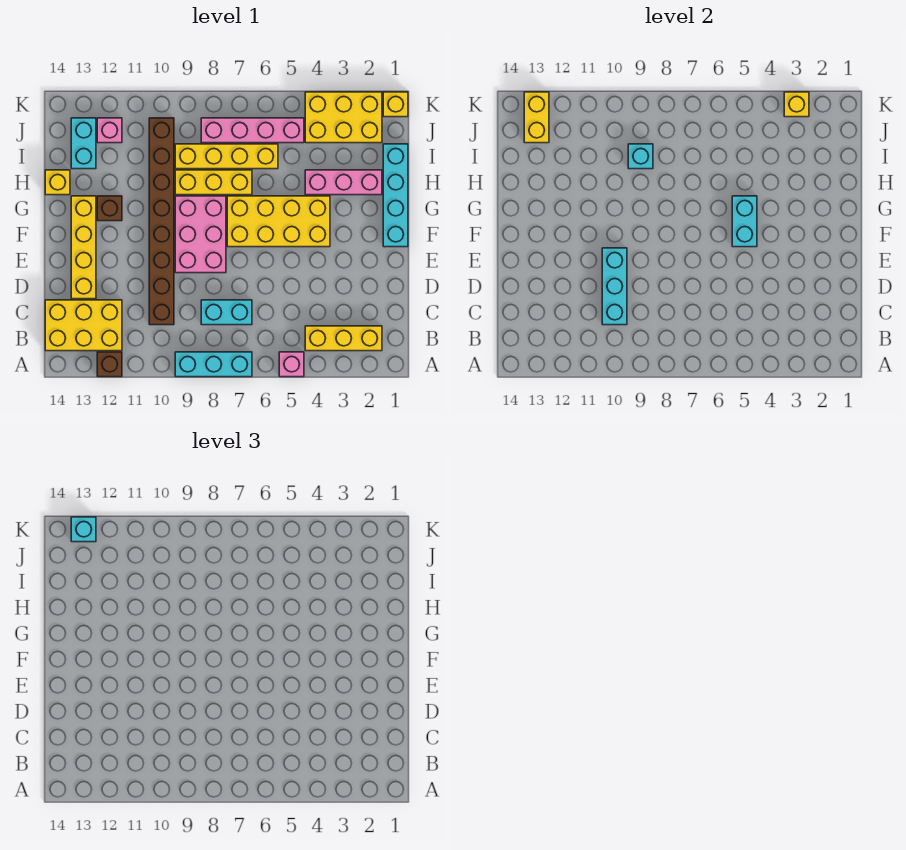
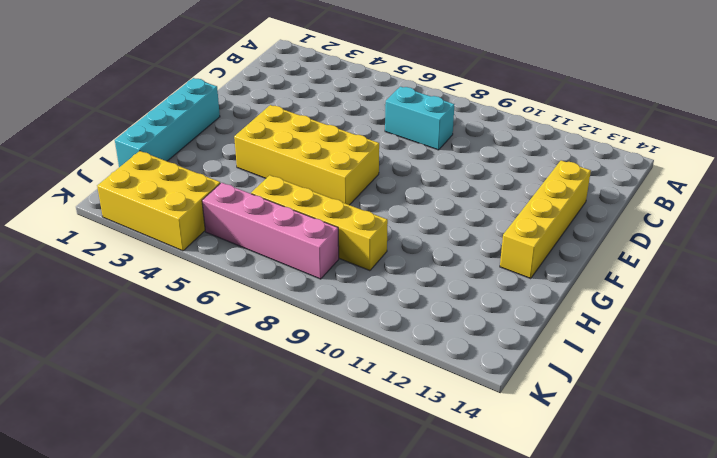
none -> pink 1x1 brick [279,352,304,377]
none -> cyan 1x3 brick [175,352,252,377]
none -> brown 1x1 brick [97,352,122,377]

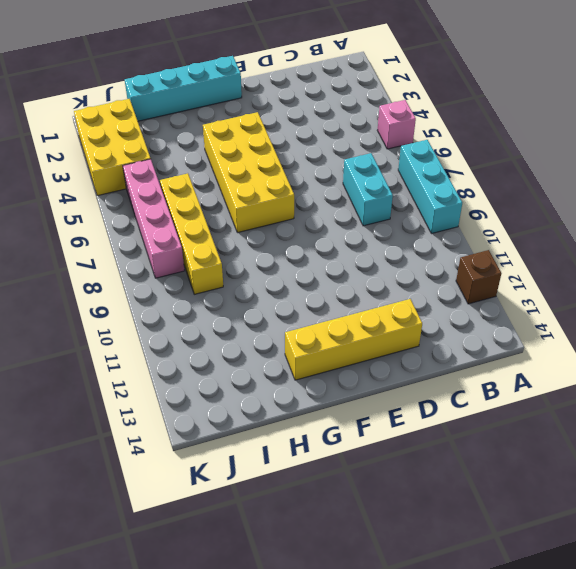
none -> yellow 1x3 brick [305,326,382,351]
none -> yellow 2x3 brick [45,300,122,351]
none -> brown 1x8 brick [149,118,174,325]

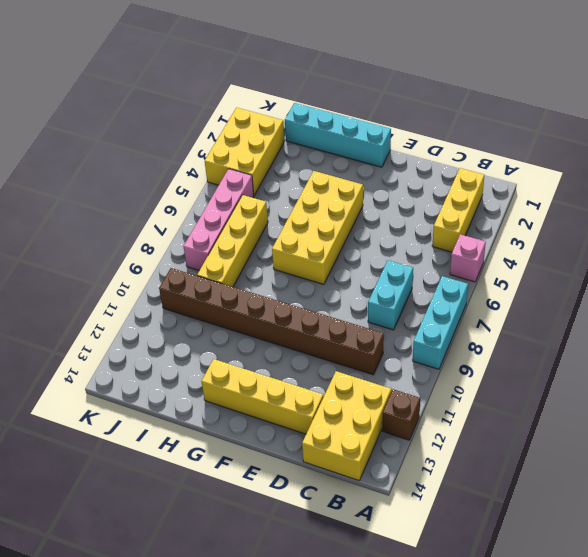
none -> pink 2x3 brick [175,196,226,273]
none -> brown 1x1 brick [97,196,122,221]
none -> pink 1x3 brick [305,170,382,195]

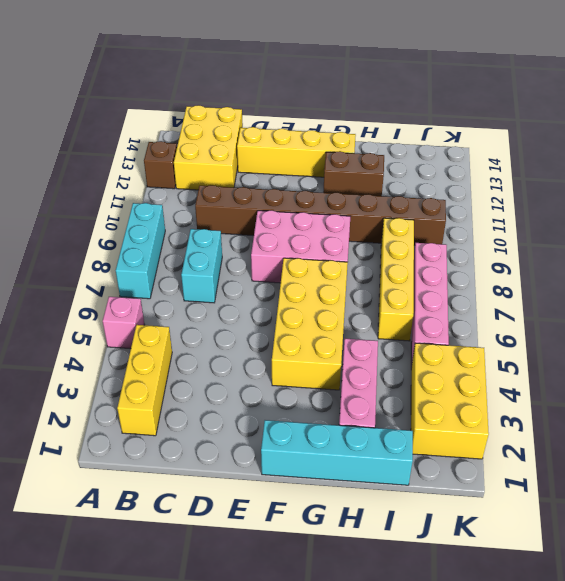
brown 1x2 brick [323,151,384,196] -> brown 1x1 brick [97,196,122,221]
none -> yellow 1x3 brick [175,170,252,195]
none -> yellow 1x1 brick [45,170,70,195]
none -> cyan 1x2 brick [71,118,96,169]

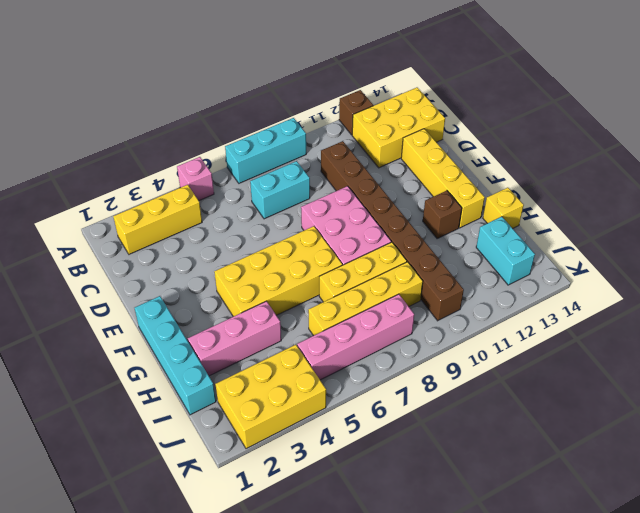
none -> pink 1x1 brick [97,118,122,143]
none -> yellow 1x1 brick [383,92,408,117]
none -> cyan 1x3 brick [602,248,627,325]

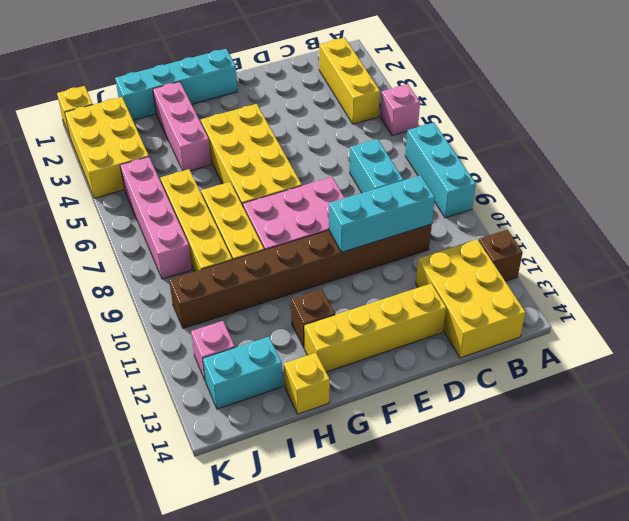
none -> cyan 1x2 brick [732,196,757,247]
none -> cyan 1x1 brick [628,144,653,169]
none -> yellow 1x2 brick [524,92,549,143]

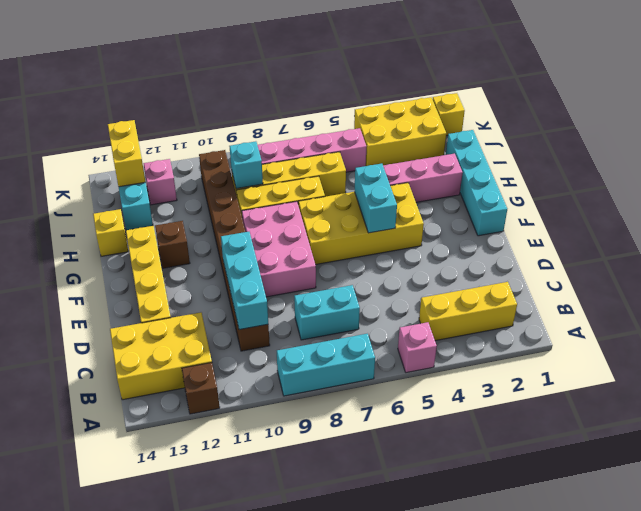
none -> yellow 1x1 brick [784,92,809,117]
none -> cyan 1x1 brick [71,517,96,542]

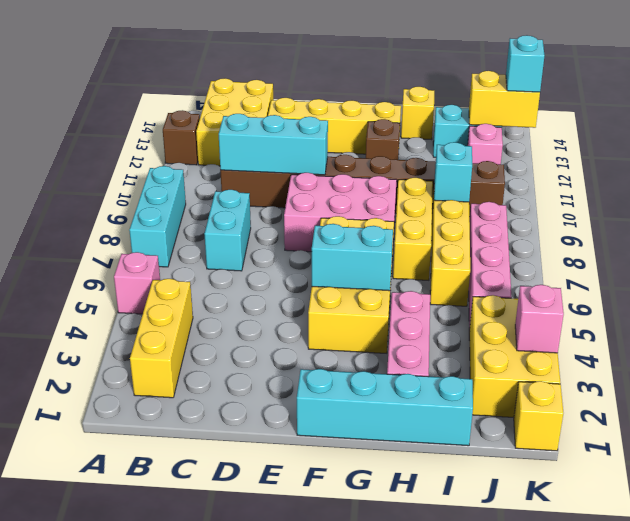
pink 1x1 brick [515,285,564,353] -> yellow 1x1 brick [784,92,809,117]

